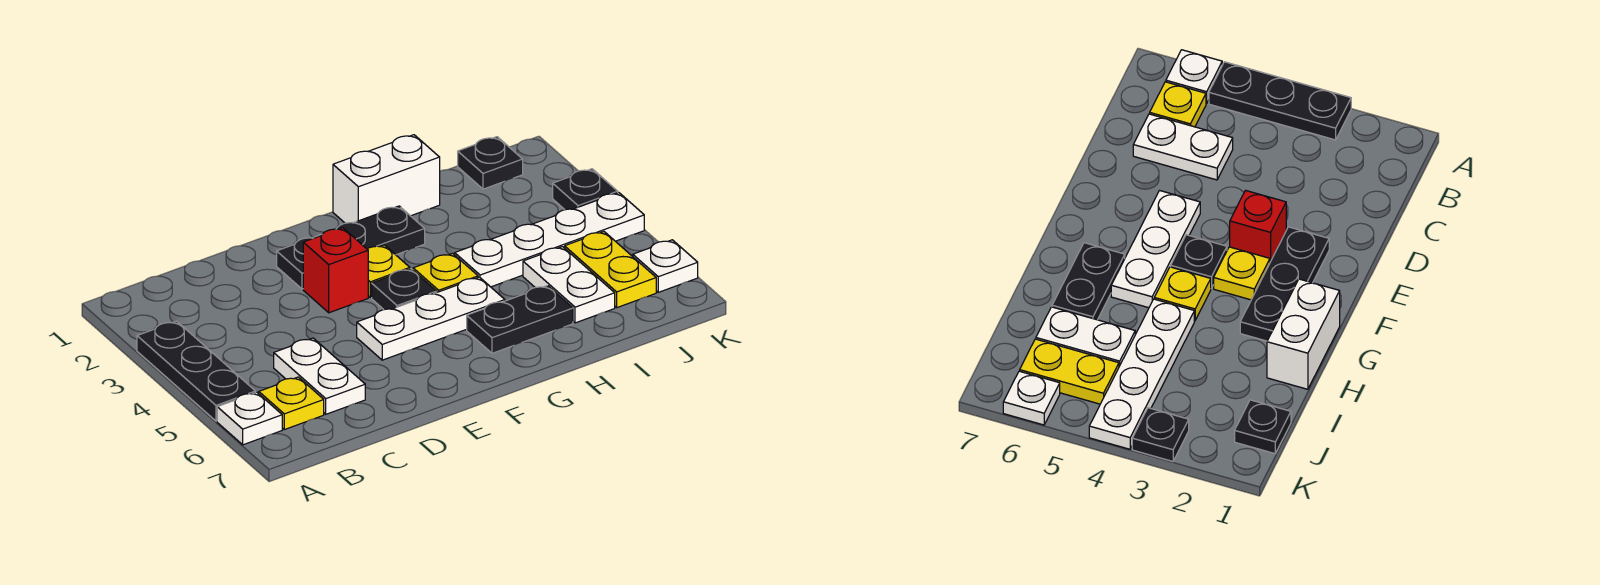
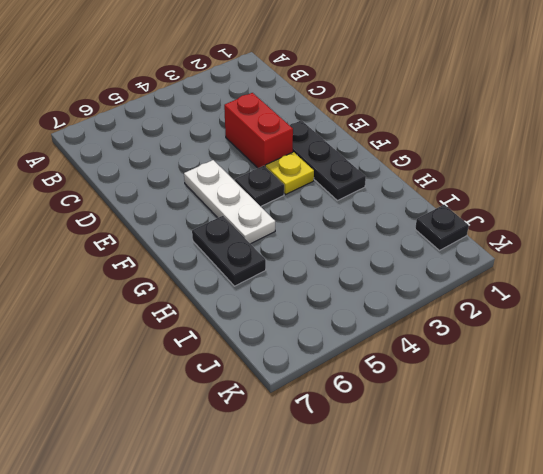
red 1x2 brick [224,93,293,168] -> red 1x1 brick [303,228,368,313]
none -> black 1x3 plate [137,321,256,421]
none -> white 1x1 plate [217,392,282,445]
none -> yellow 1x1 plate [259,377,324,430]

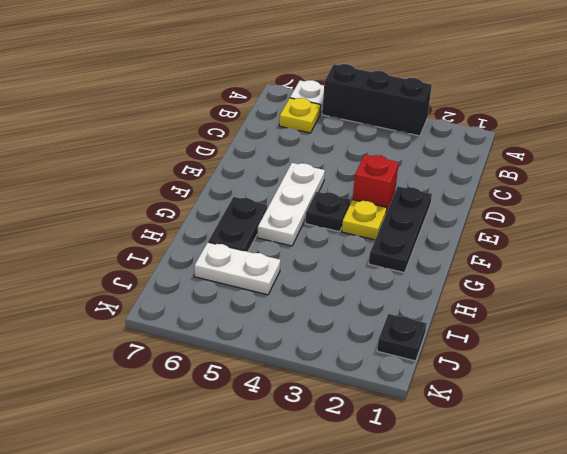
black 1x3 brick [322,64,432,136] -> black 1x3 plate [137,321,256,421]
none -> white 1x2 plate [274,338,365,414]
none -> white 1x2 brick [333,135,440,223]
none -> yellow 1x1 plate [413,253,478,292]

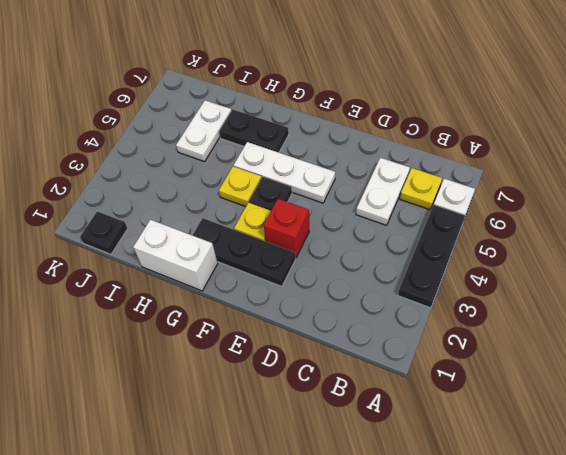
none -> white 1x4 plate [455,193,644,287]
none -> yellow 1x2 plate [565,232,656,308]
none -> black 1x1 plate [553,169,618,210]

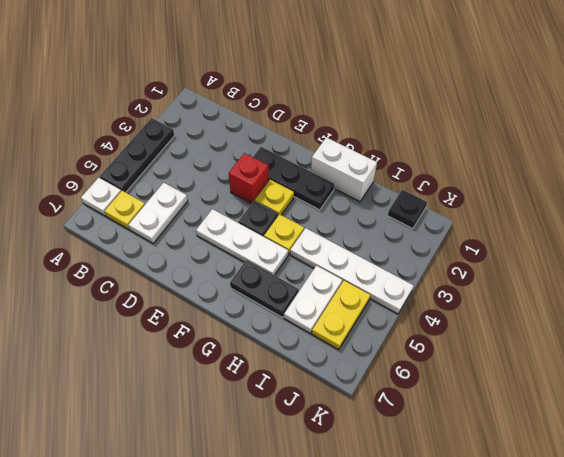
none -> black 1x1 plate [553,169,618,210]
none -> white 1x1 plate [633,240,698,292]

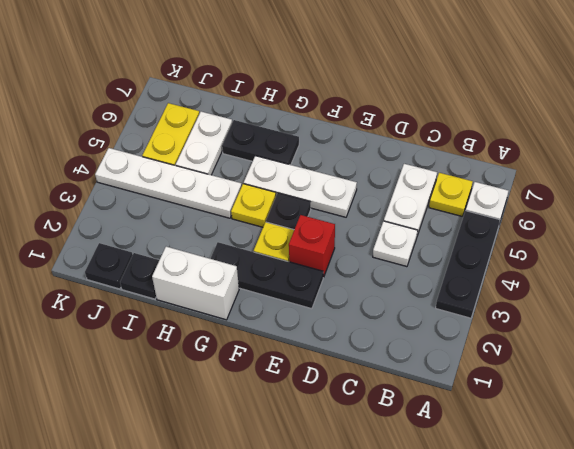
white 1x1 plate [373,221,418,267] -> white 1x1 plate moved to [633,240,698,292]
black 1x1 plate [120,253,159,299] -> black 1x1 plate moved to [553,169,618,210]

